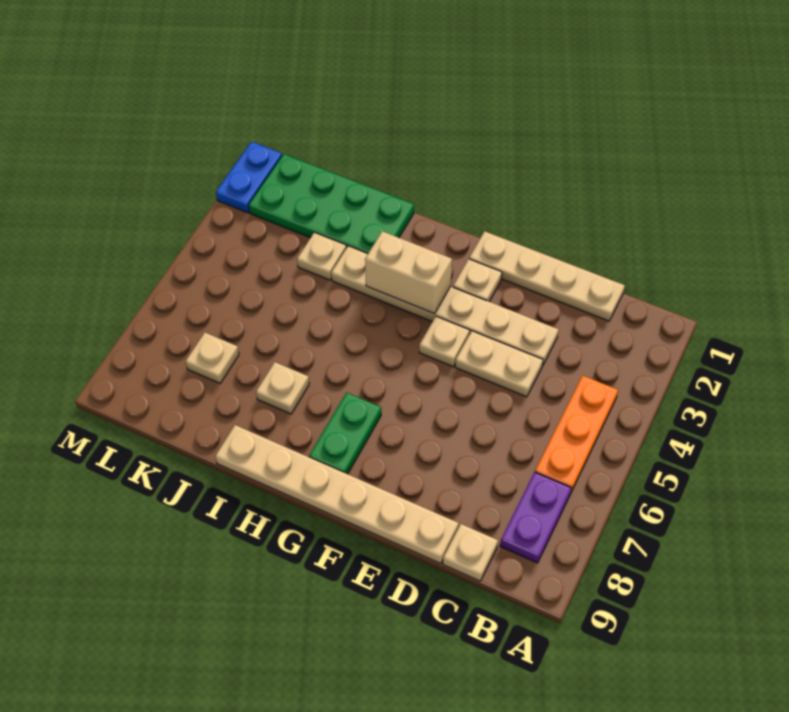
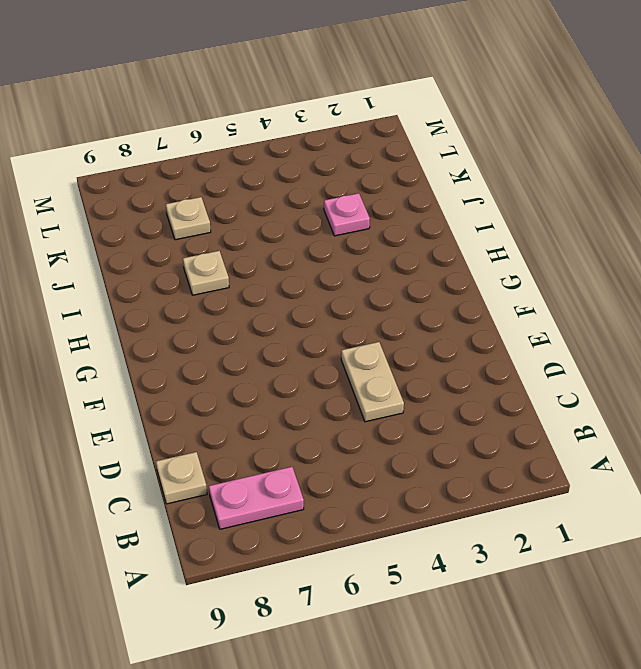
pink 1x2 plate [209,467,304,529] -> purple 1x2 plate [500,472,571,563]
pink 1x1 plate [324,193,370,236] -> tan 1x1 plate [297,232,347,280]
none -> orange 1x3 plate [535,375,618,494]
none -> tan 1x4 plate [469,231,625,321]
none -> tan 1x6 plate [331,246,559,366]

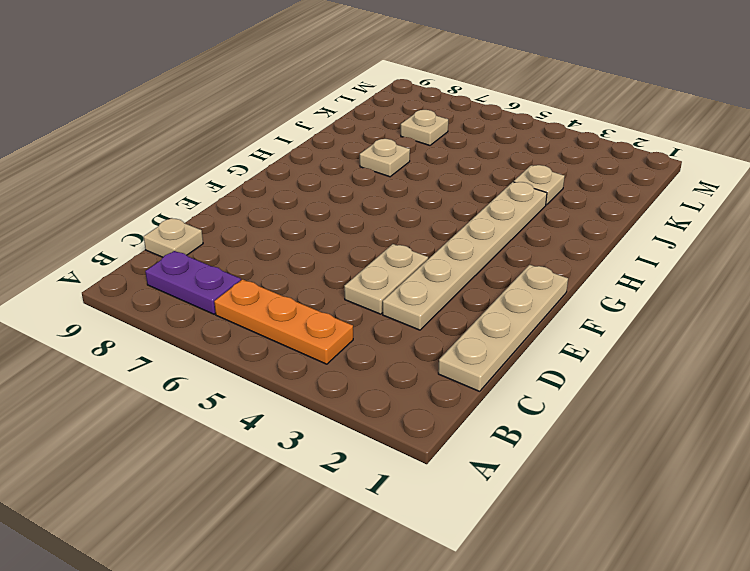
none -> tan 1x6 plate [215,425,459,564]
none -> tan 1x1 plate [453,259,502,302]
none -> tan 1x1 plate [419,316,470,367]

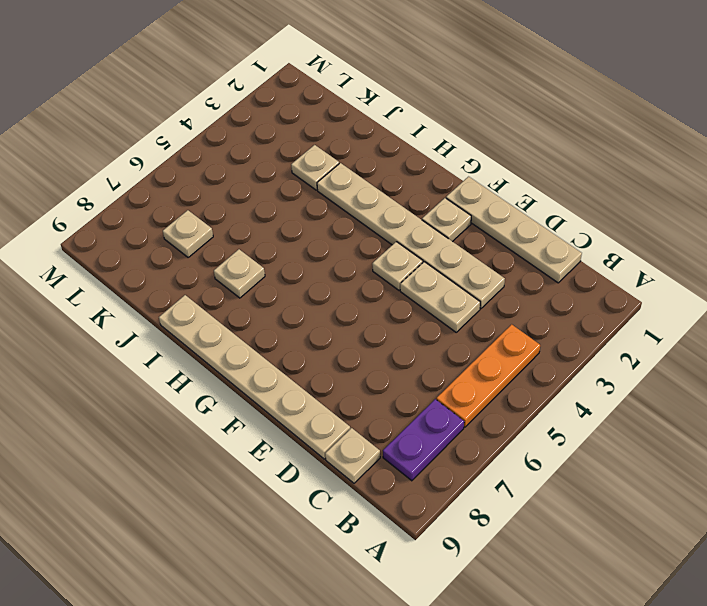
none -> green 1x2 plate [309,393,381,474]
none -> green 2x4 plate [249,154,414,253]
none -> blue 1x2 plate [216,142,282,213]

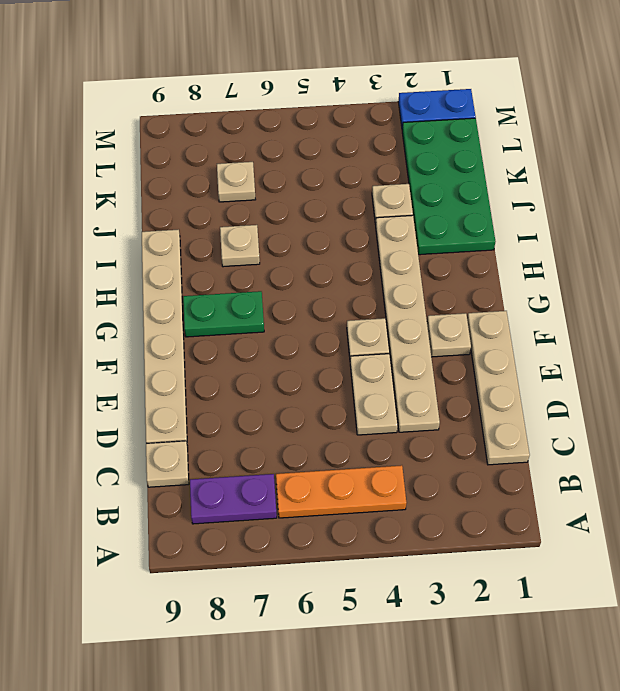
none -> tan 1x2 brick [365,231,452,314]

